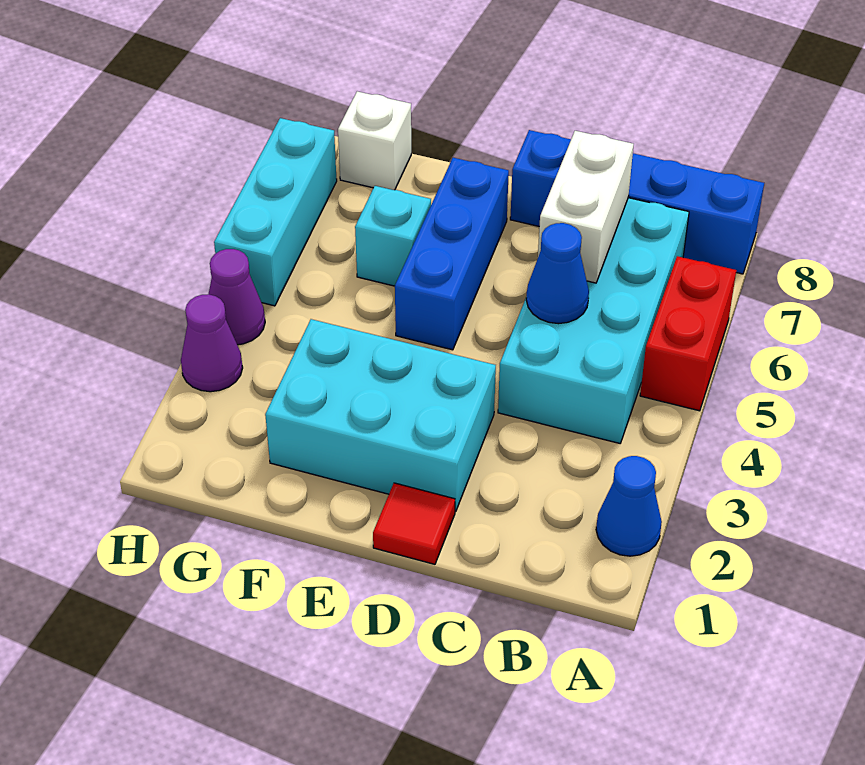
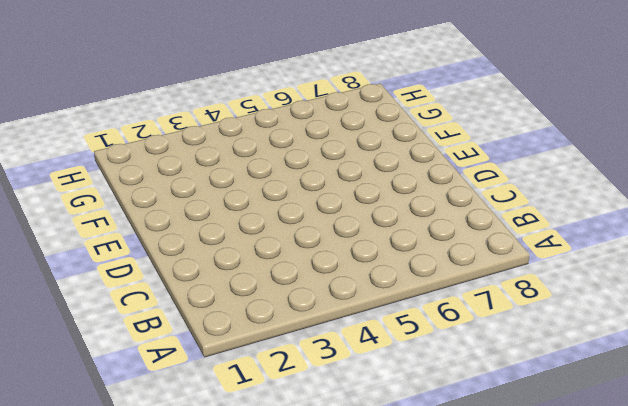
none -> blue 1x1 cone [596,456,662,556]
none -> red 1x2 brick [640,256,736,411]
none -> blue 1x4 brick [510,130,764,274]

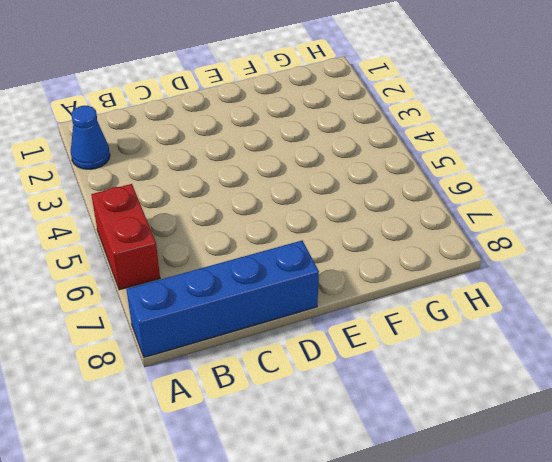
none -> cyan 2x4 brick [498,198,689,443]
none -> red 1x1 tile [373,483,455,564]
none -> cyan 2x3 brick [265,319,496,512]

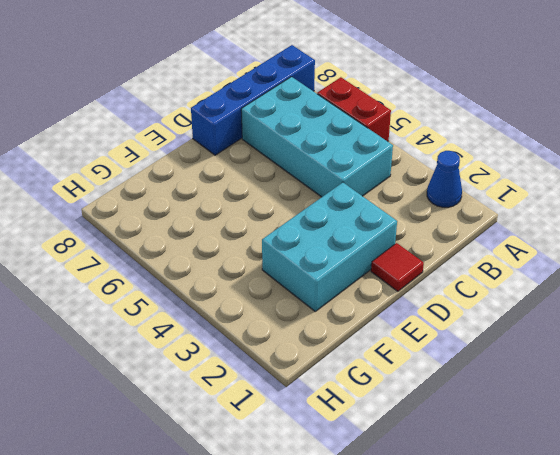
none -> blue 1x3 brick [395,158,509,350]
none -> cyan 1x1 brick [355,186,431,286]
none -> white 1x1 brick [338,91,411,190]

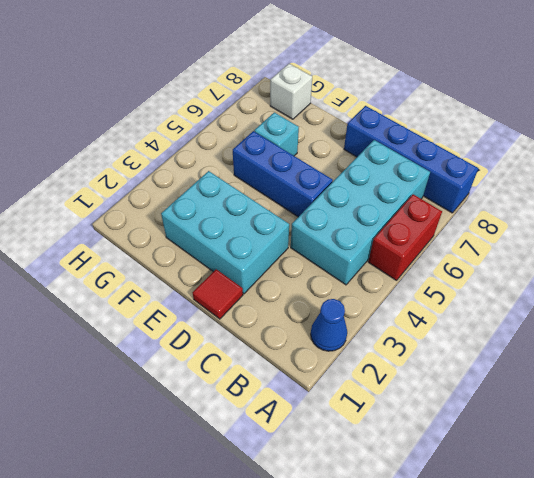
blue 1x3 brick [233,131,333,217] -> blue 1x3 brick turned to [395,158,509,350]
none -> purple 1x1 cone [181,294,243,392]
none -> purple 1x1 cone [209,249,265,345]
none -> cyan 1x3 brick [214,118,337,306]

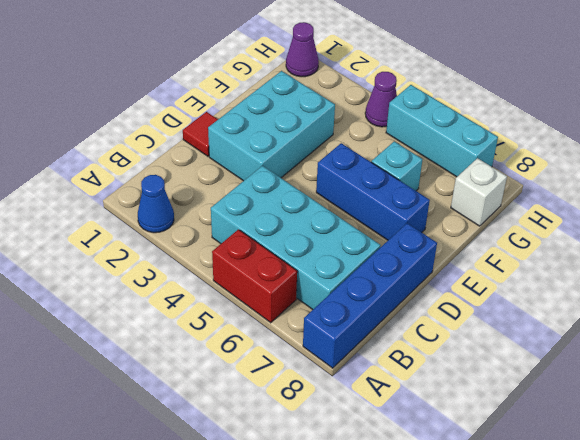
purple 1x1 cone [286,22,319,77] -> purple 1x1 cone moved to [181,294,243,392]
none -> blue 1x1 cone [526,223,589,324]
none -> white 1x2 brick [538,131,634,283]

